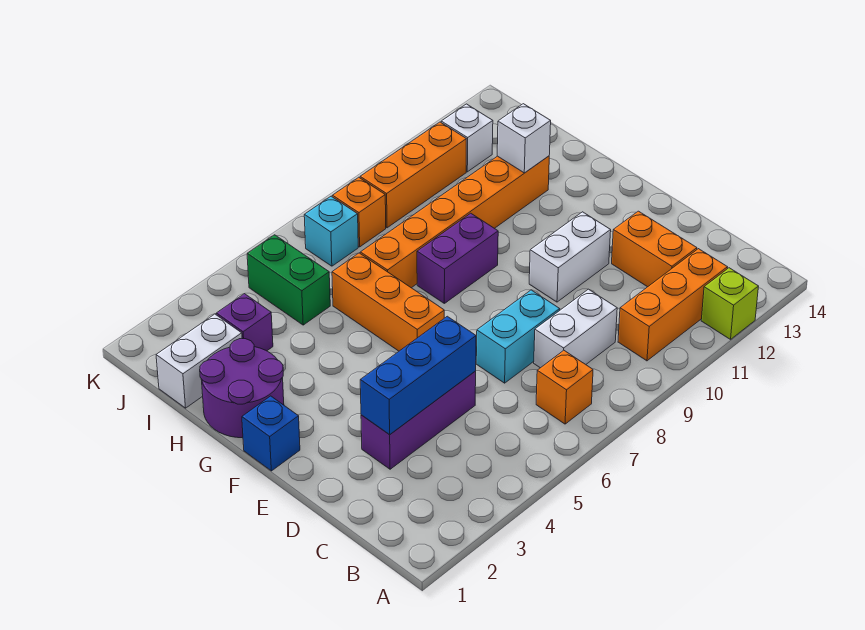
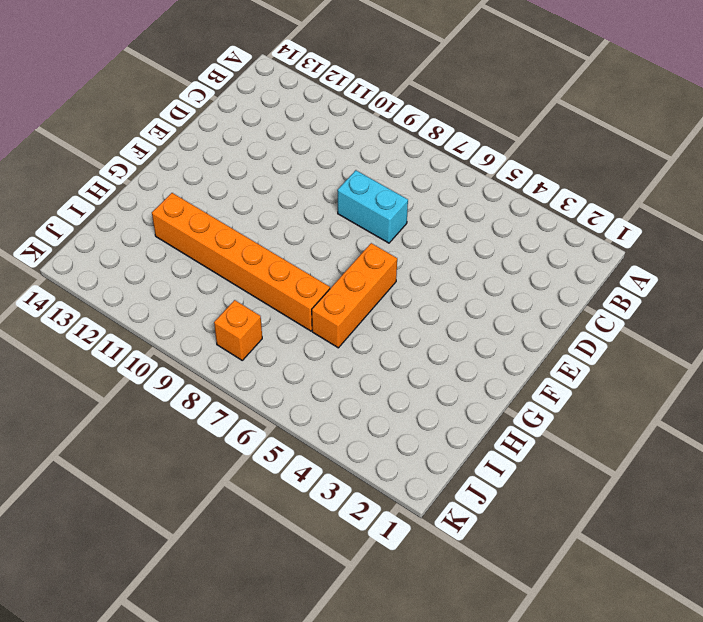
none -> lime 1x1 brick [701,268,759,339]
none -> orange 1x1 brick [536,350,593,424]
none -> orange 1x3 brick [618,249,728,361]

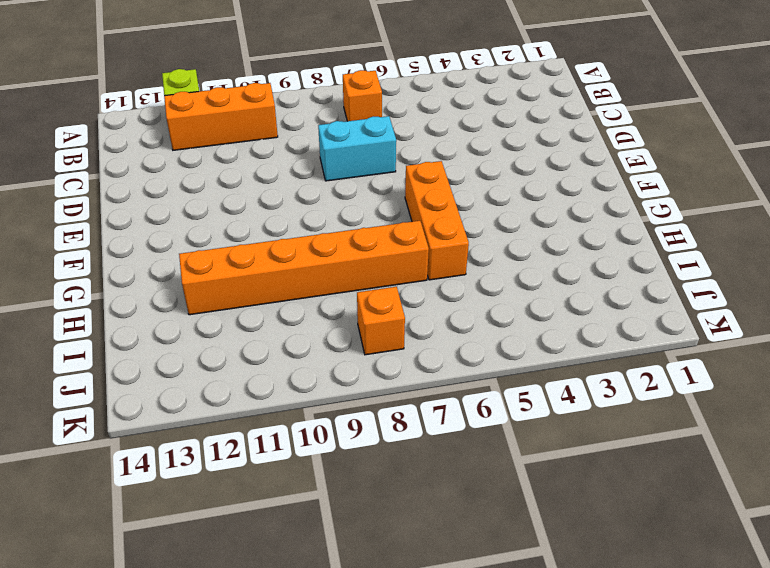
none -> white 1x2 brick [534,289,617,368]
none -> orange 1x2 brick [612,211,697,287]
none -> purple 1x3 brick [361,371,476,469]

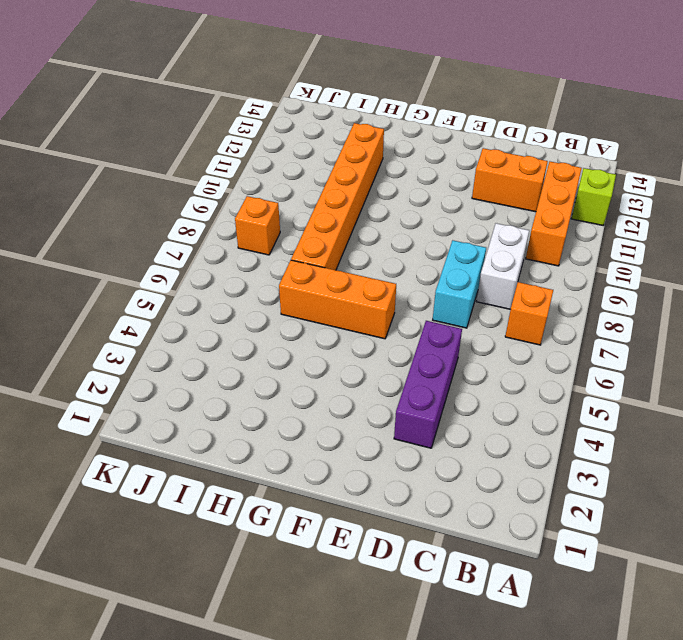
none -> white 1x2 brick [529,212,611,302]
none -> blue 1x1 brick [242,396,300,471]
none -> purple 2x2 round brick [200,339,284,438]

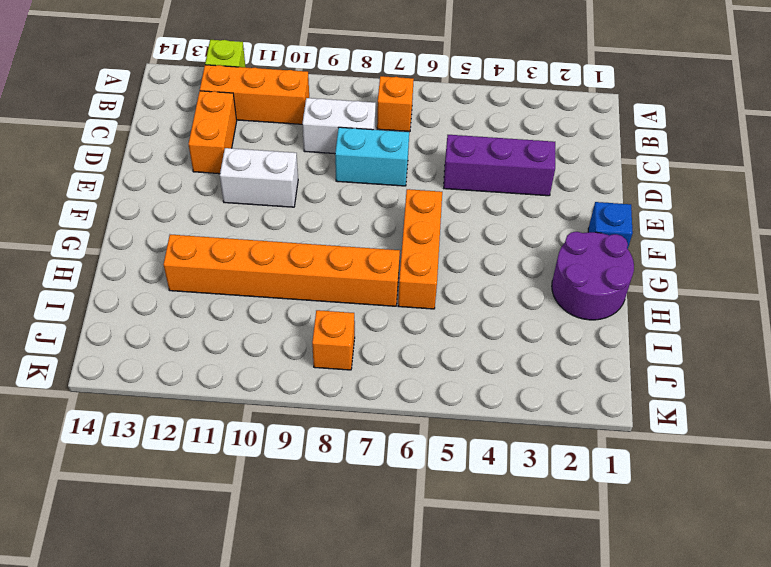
none -> purple 1x2 brick [417,213,498,303]
none -> white 1x2 brick [156,314,242,408]
none -> purple 1x1 brick [216,294,273,351]

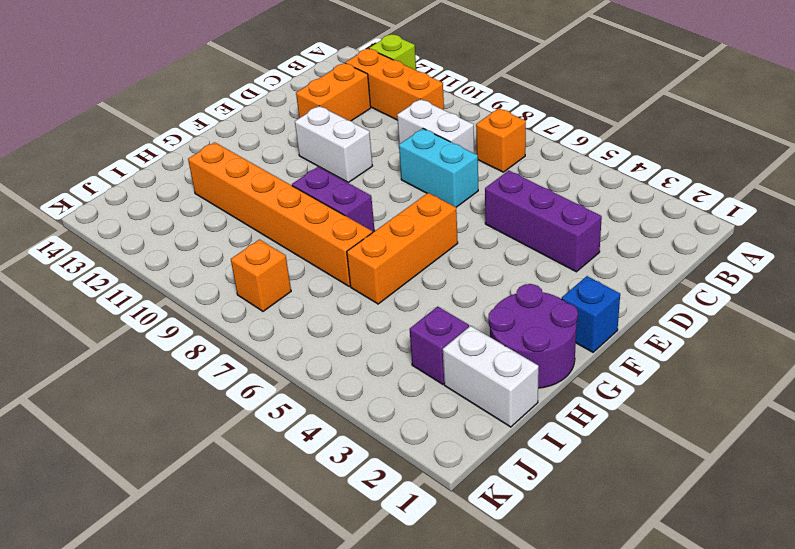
none -> green 1x2 brick [247,235,330,325]
none -> cyan 1x1 brick [304,196,358,266]
none -> orange 1x3 brick [360,122,466,228]

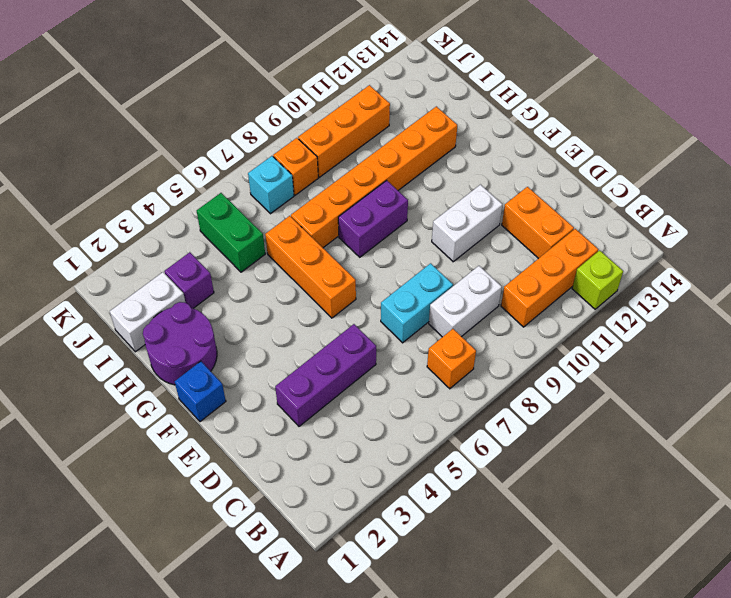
none -> white 1x1 brick [441,104,493,172]
none -> blue 1x3 brick [360,316,476,435]
none -> white 1x1 brick [497,104,551,173]

